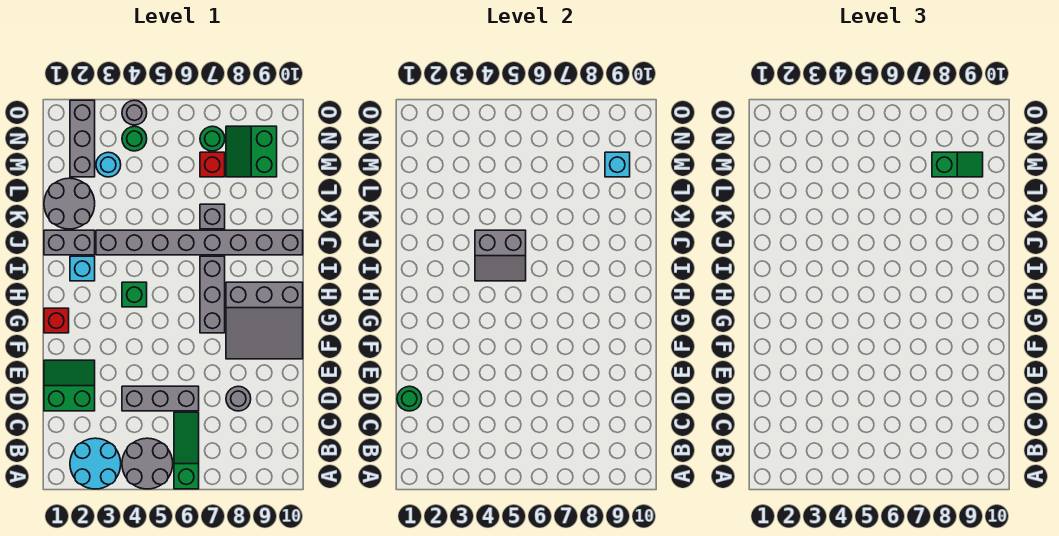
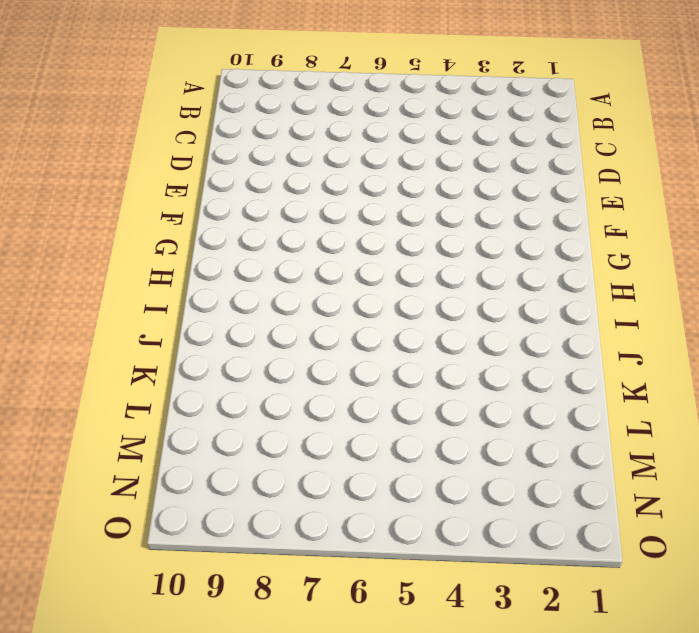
none -> cyan 2x2 round brick [70,438,121,489]
none -> grey 2x2 round brick [122,438,173,489]
none -> green 1x3 slope [174,412,199,489]

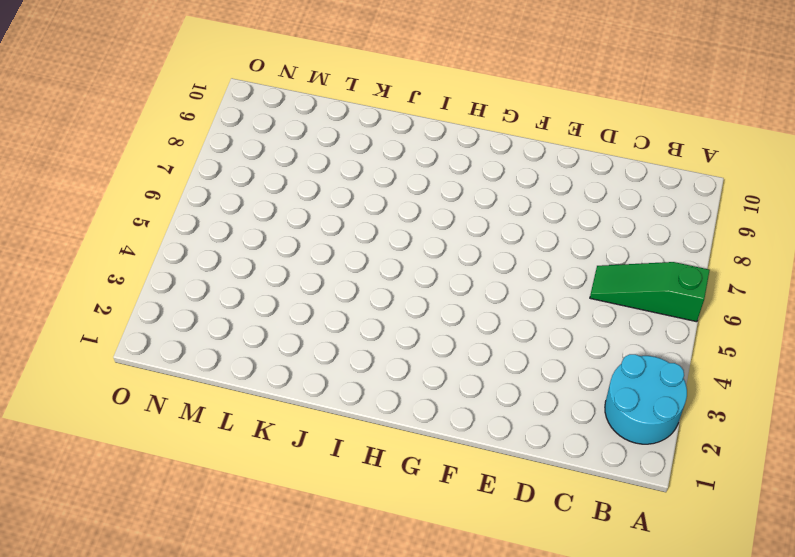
none -> grey 2x2 round brick [122,438,173,489]
none -> green 2x2 slope [44,360,95,411]
none -> grey 1x3 brick [122,386,199,411]

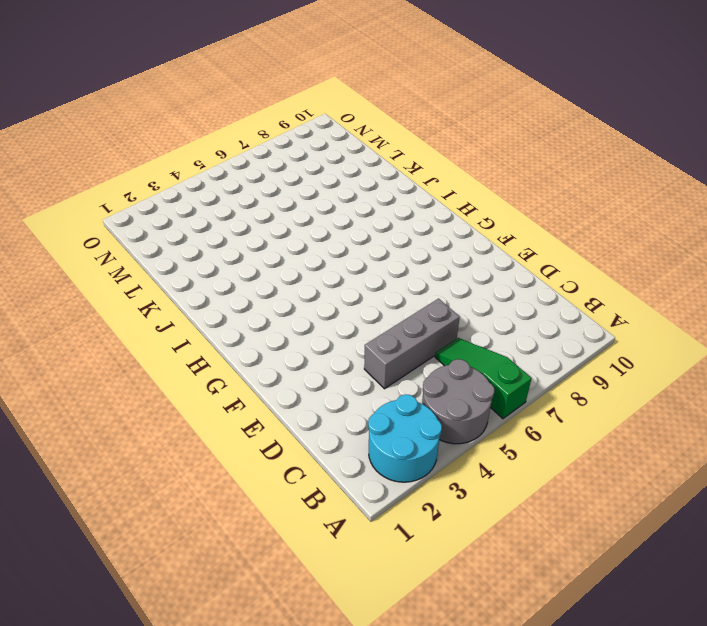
none -> green 2x2 slope [44,360,95,411]
none -> grey 1x1 round brick [226,386,251,411]
none -> grey 3x3 slope [226,282,303,359]

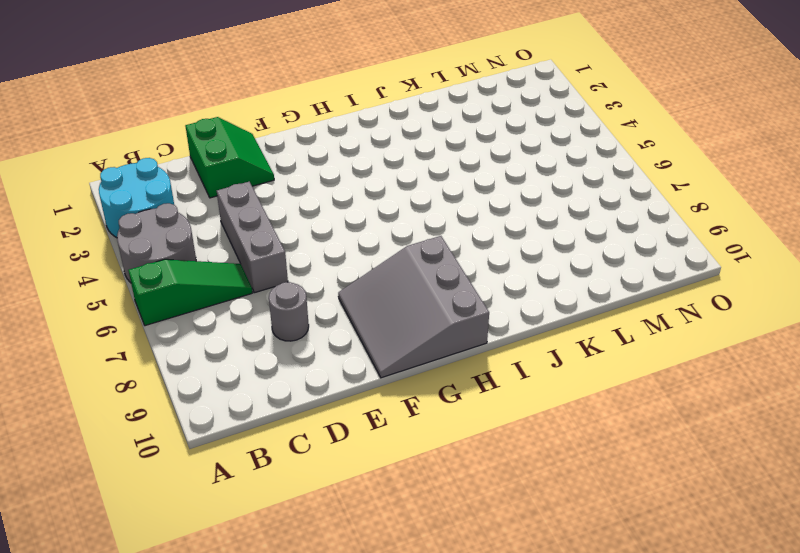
none -> red 1x1 brick [44,308,69,333]
none -> grey 1x3 brick [200,256,225,333]
none -> green 1x1 brick [122,282,147,307]

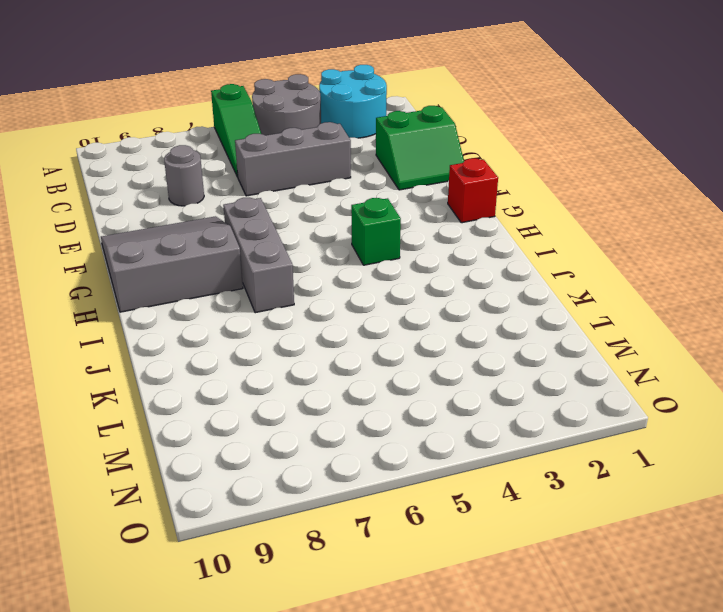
none -> cyan 1x1 brick [70,256,95,281]
none -> grey 1x2 brick [44,230,95,255]
none -> grey 1x8 brick [96,230,303,255]

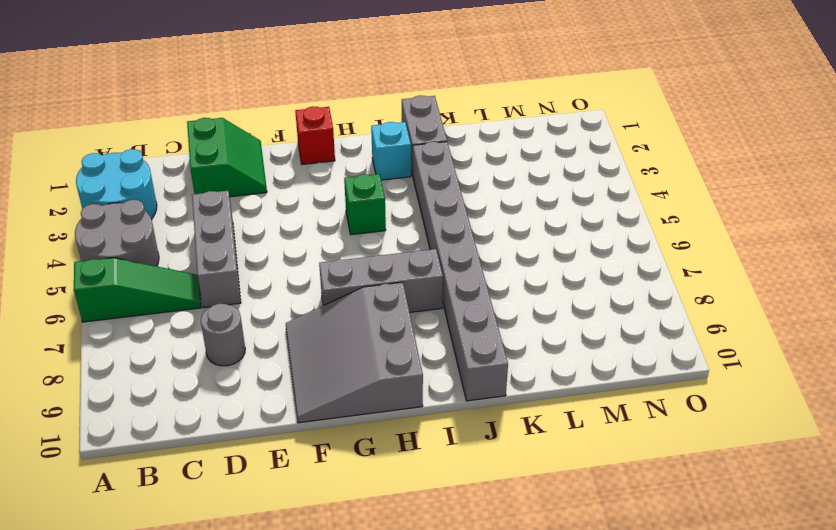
none -> grey 2x2 round brick [44,178,95,229]
none -> grey 1x1 brick [200,204,225,229]
none -> grey 1x3 brick [70,100,95,177]

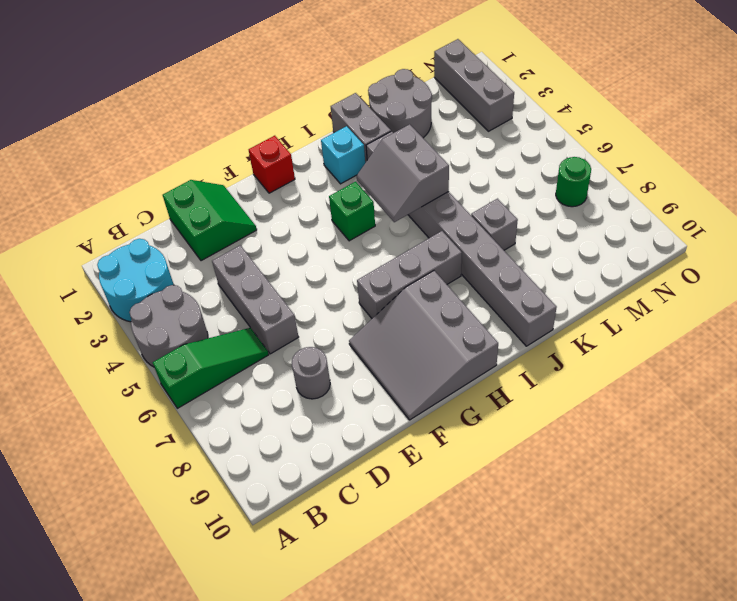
grey 1x3 brick [434,39,514,131] -> grey 1x3 brick turned to [70,100,95,177]
none -> cyan 1x1 round brick [96,152,121,177]
none -> red 1x1 brick [200,152,225,177]
none -> green 2x2 slope [226,126,277,177]

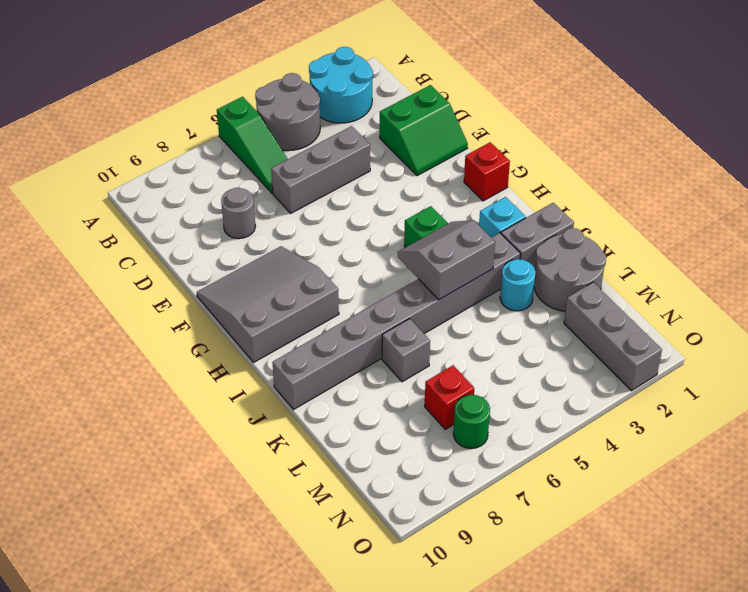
cyan 1x1 round brick [500,259,536,311] -> cyan 1x1 round brick moved to [96,152,121,177]
none -> grey 1x3 brick [200,256,225,333]
none -> green 2x2 slope [226,126,277,177]
none -> green 1x1 round brick [122,126,147,151]

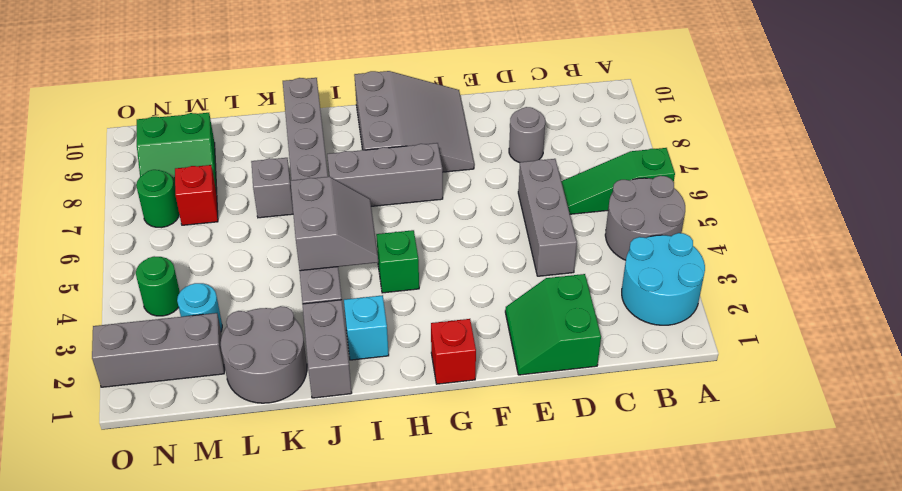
none -> grey 1x1 round brick [122,100,147,125]
none -> green 1x1 round brick [397,386,422,411]
none -> cyan 1x1 brick [605,152,630,177]

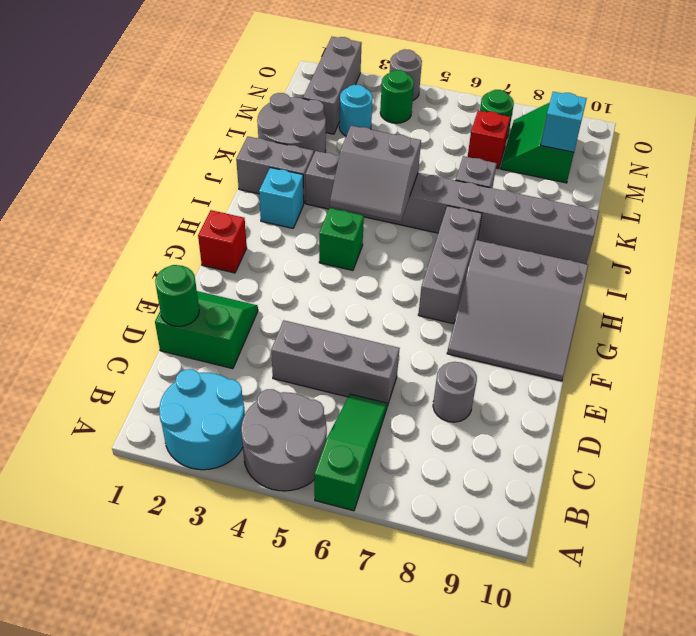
none -> green 1x2 slope [932,152,983,177]

